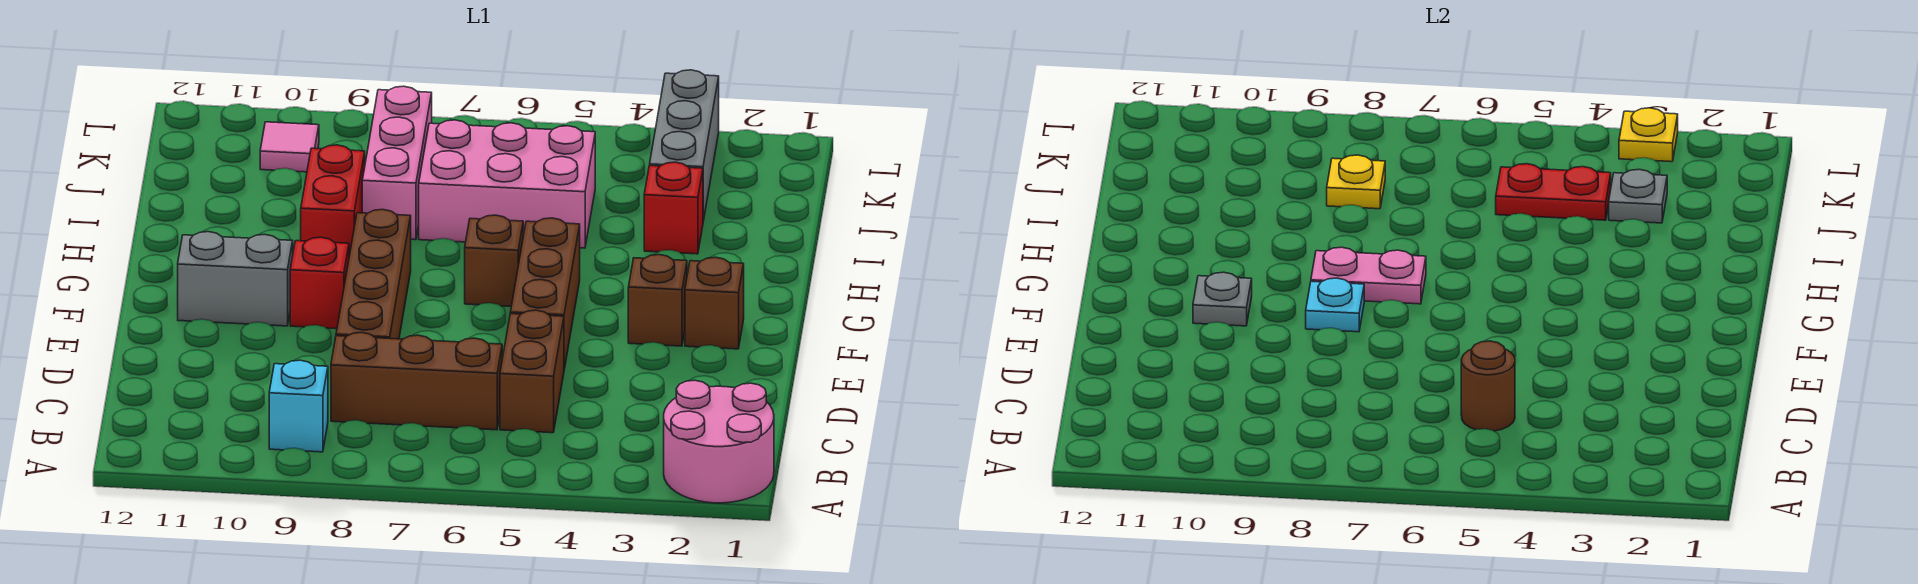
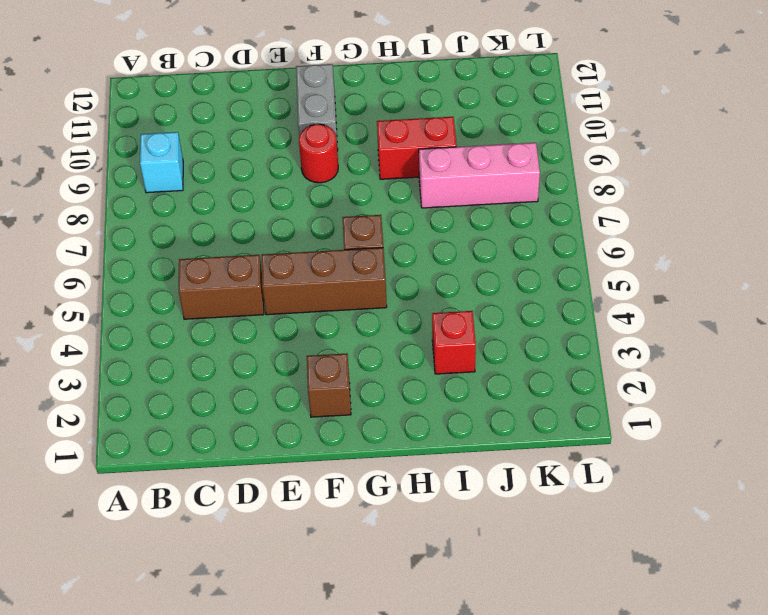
red 1x1 round brick [299,124,338,183] -> red 1x1 brick [290,237,349,329]
none -> pink 2x2 round brick [664,380,774,503]
none -> brown 1x3 brick [331,332,502,430]
none -> brown 1x4 brick [336,209,411,339]

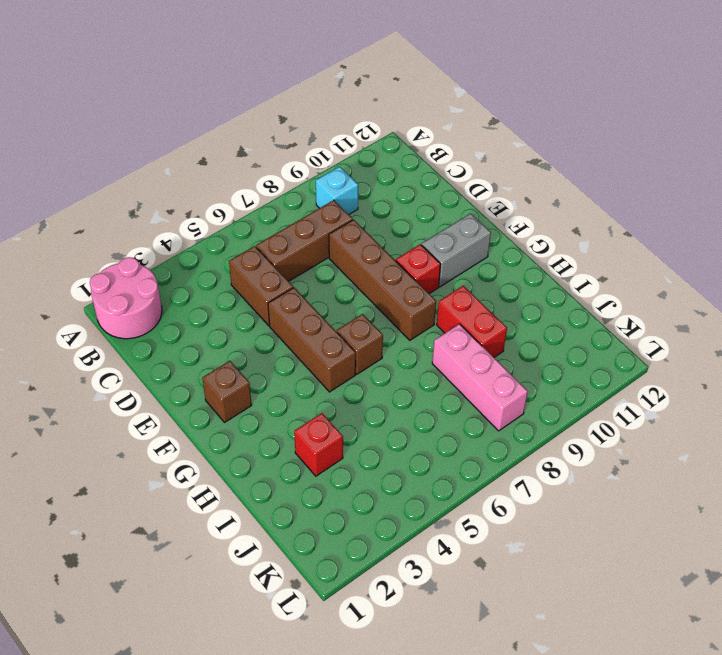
none -> brown 1x1 brick [628,255,687,346]
none -> pink 2x3 brick [419,120,595,248]
none -> grey 1x3 brick [650,70,719,221]

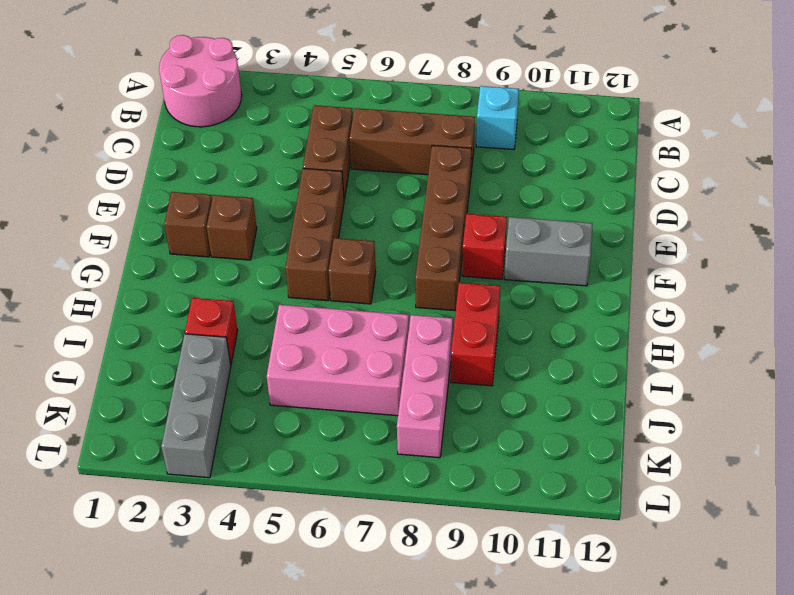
none -> pink 1x1 tile [260,122,319,172]
none -> brown 1x1 round brick [1461,341,1515,431]
none -> cyan 1x1 plate [1306,278,1364,332]

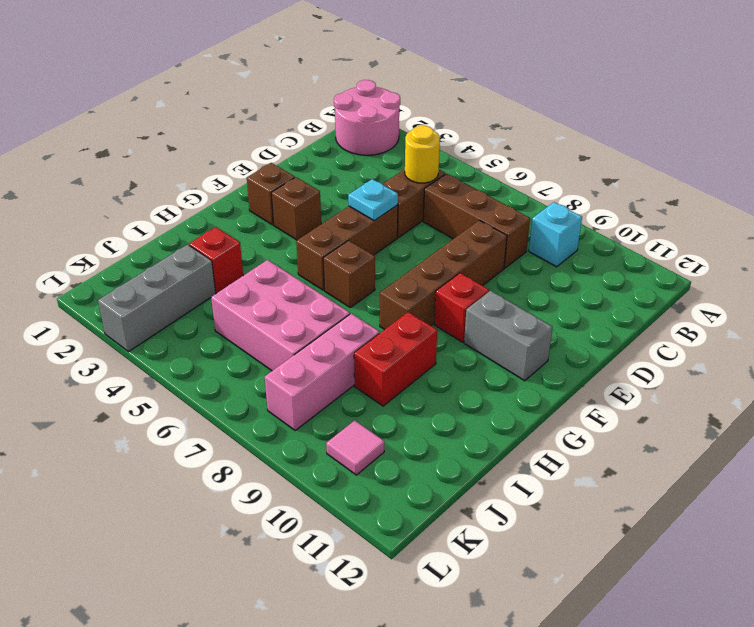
yellow 1x1 round brick [405,126,440,183] -> brown 1x1 round brick [1461,341,1515,431]
cyan 1x1 plate [348,179,398,221] -> cyan 1x1 plate moved to [1306,278,1364,332]
none -> grey 1x1 plate [1193,272,1252,326]
none -> pink 1x2 plate [1311,247,1426,304]
none -> grey 1x1 plate [1609,169,1667,223]

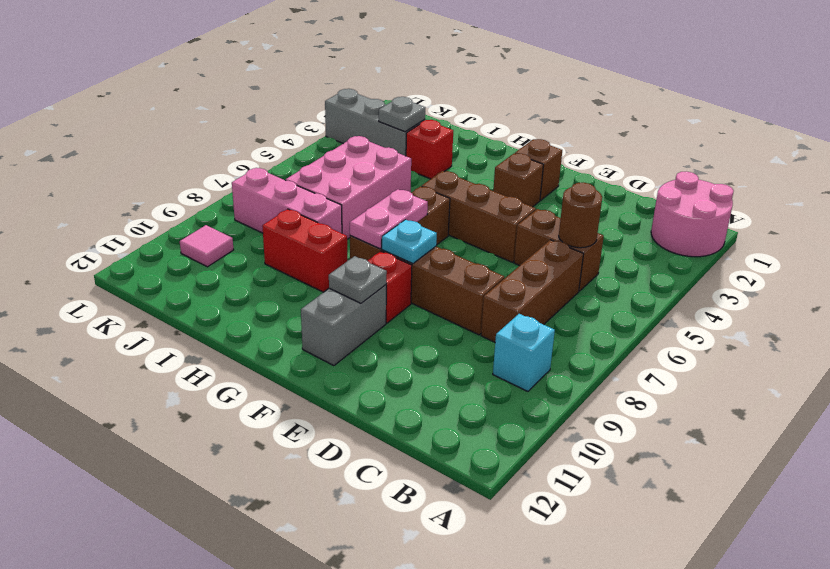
none -> red 1x2 plate [1496,164,1611,220]
none -> yellow 1x1 plate [1327,155,1385,209]
none -> yellow 1x1 plate [1619,108,1678,162]

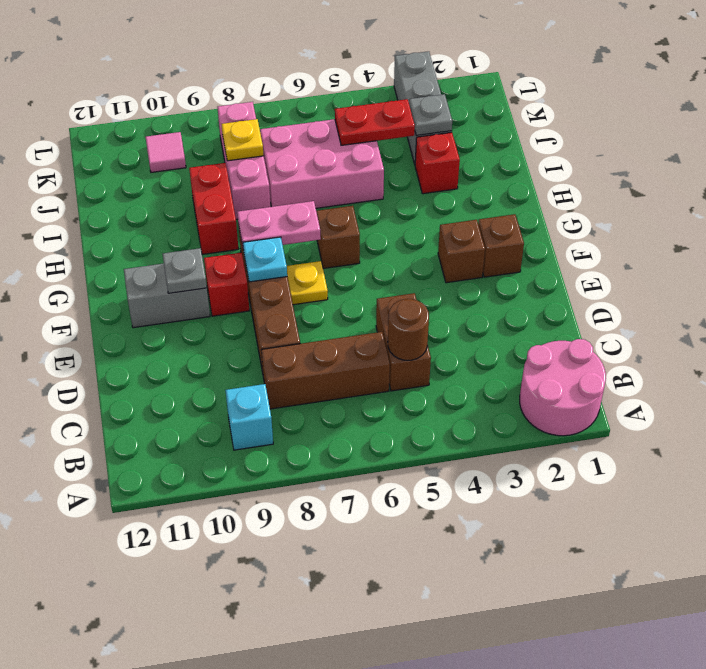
yellow 1x1 plate [287,261,328,305] -> yellow 1x1 plate moved to [1619,108,1678,162]
none -> brown 1x3 brick [510,218,580,369]

